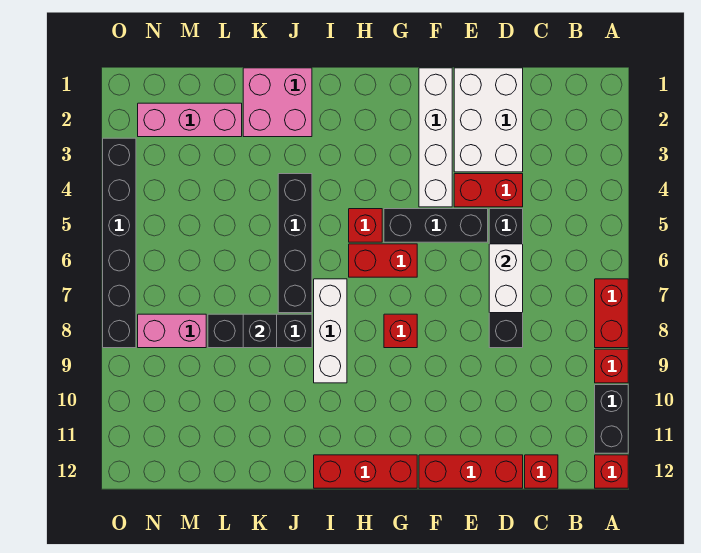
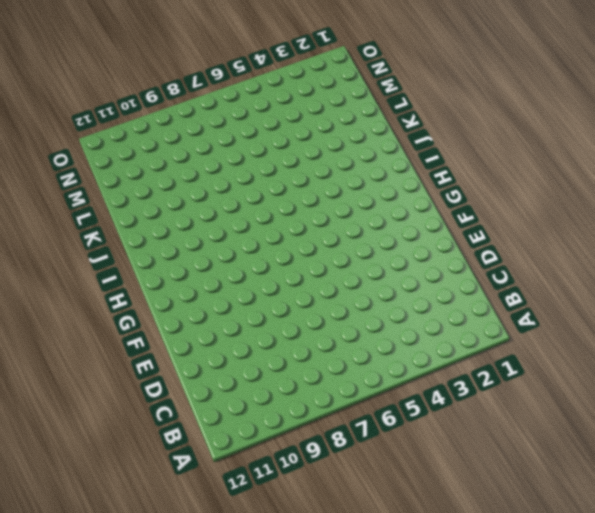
none -> red 1x2 brick [595,279,628,348]
none -> red 1x1 brick [595,349,628,383]
none -> black 1x2 brick [595,385,628,453]

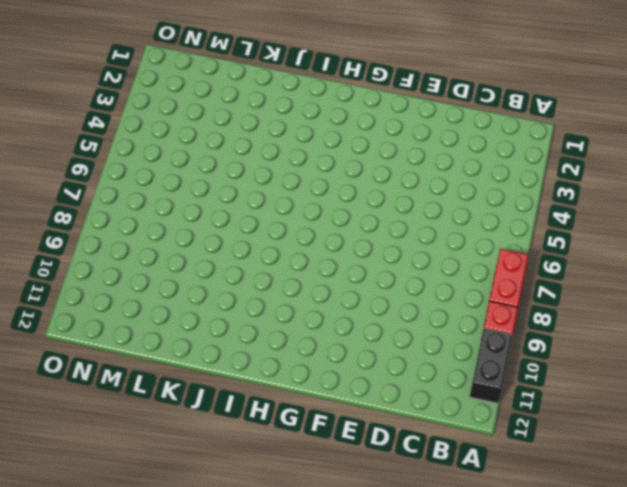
none -> red 1x1 brick [595,455,628,488]
none -> red 1x1 brick [525,455,558,488]
none -> white 2x3 brick [454,68,523,172]

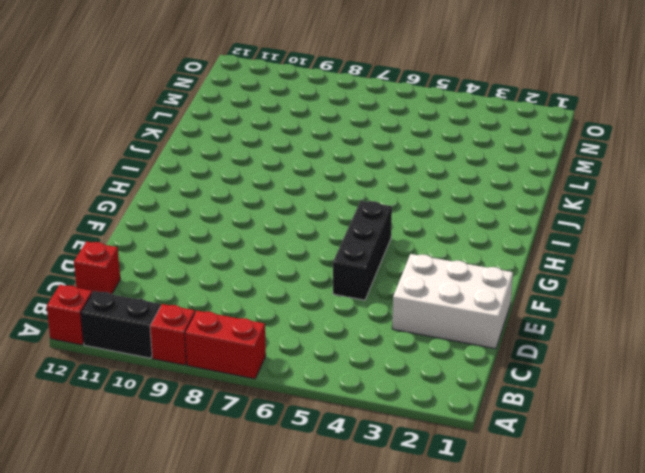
none -> red 1x2 brick [454,174,523,207]
none -> black 1x4 brick [489,209,523,348]
none -> red 1x3 brick [419,455,523,488]

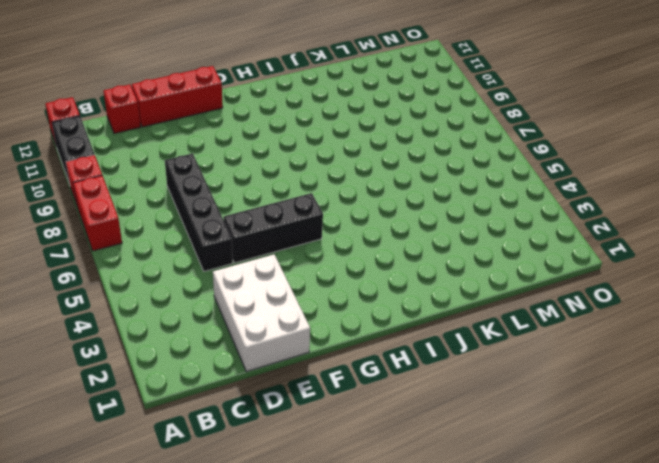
none -> red 1x2 brick [454,174,523,207]
none -> white 1x4 brick [419,68,452,207]
none -> red 1x2 brick [349,244,417,277]

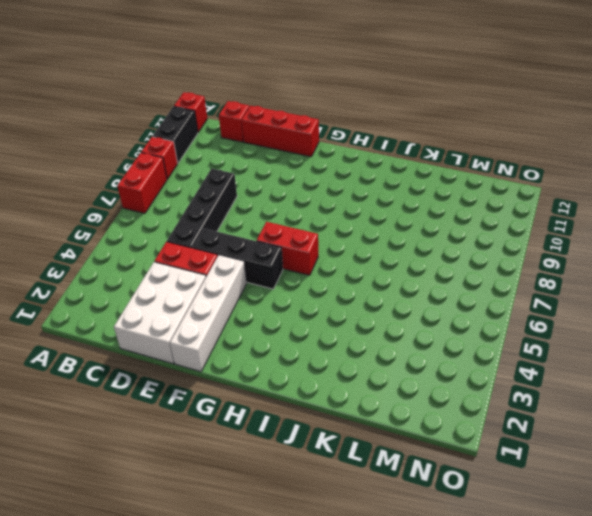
none -> red 1x1 brick [384,314,417,348]
none -> red 1x3 brick [314,455,417,488]
none -> red 1x1 brick [349,209,382,242]

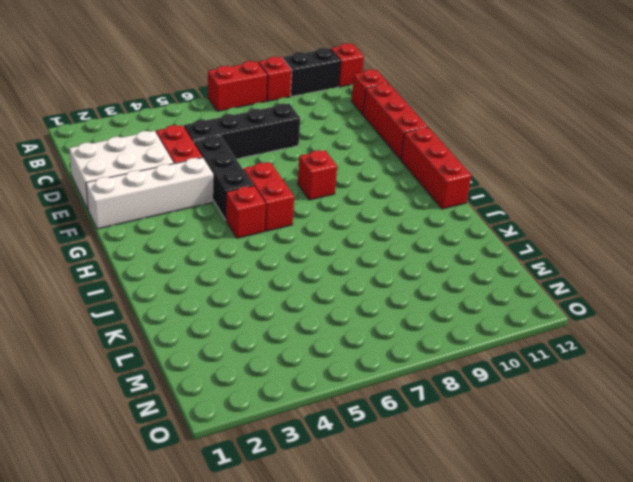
none -> white 1x3 brick [314,279,347,383]
none -> pink 2x2 brick [243,68,312,137]
none -> black 1x4 brick [278,174,312,313]

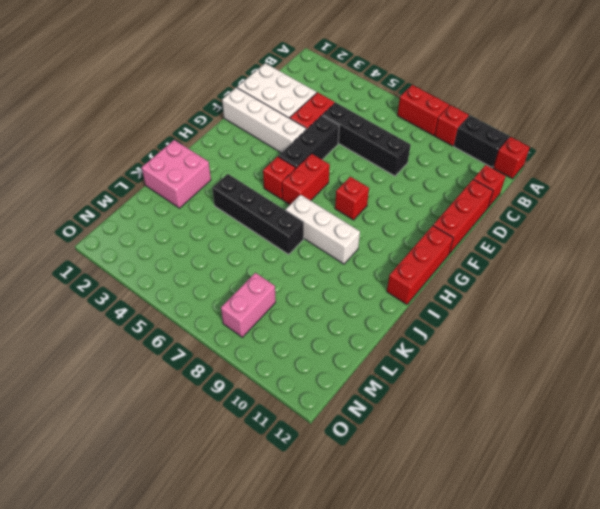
none -> black 1x3 brick [208,314,312,348]
none -> pink 1x3 brick [138,103,242,137]
none -> black 1x6 brick [103,138,136,348]

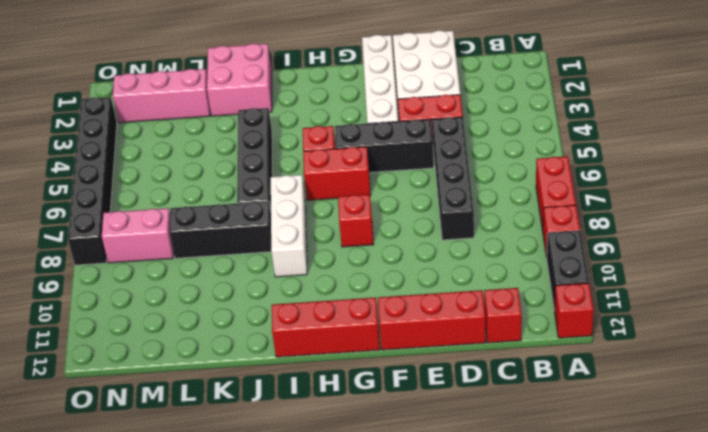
none -> white 1x2 brick [489,244,523,313]
none -> black 1x1 brick [243,314,277,348]

